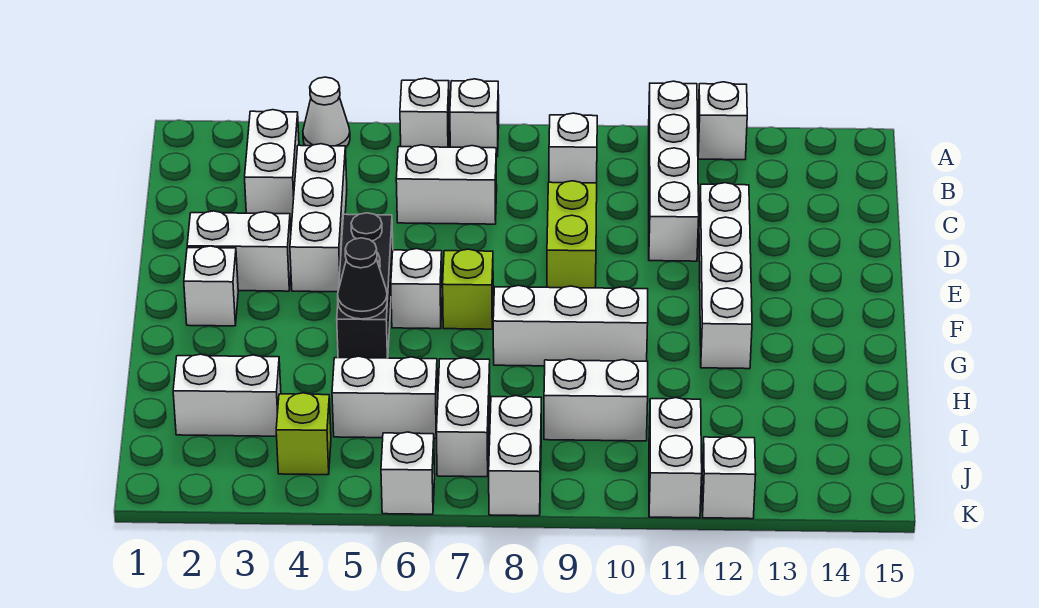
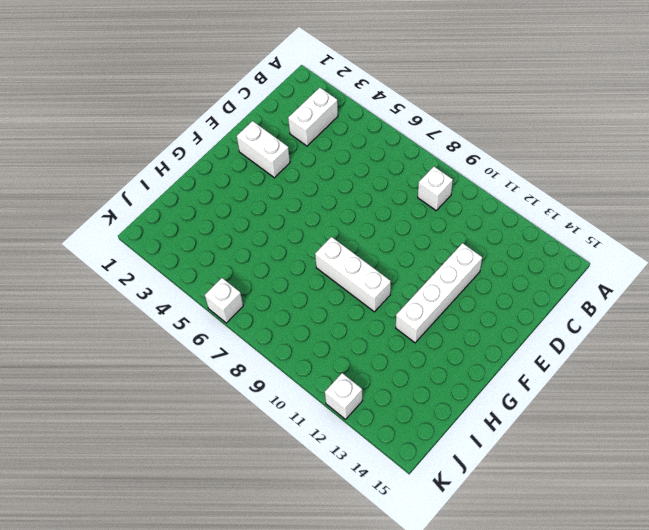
none -> white 1x1 cone [303,77,350,148]
none -> white 1x1 brick [400,78,449,147]
none -> white 1x1 brick [450,79,499,157]

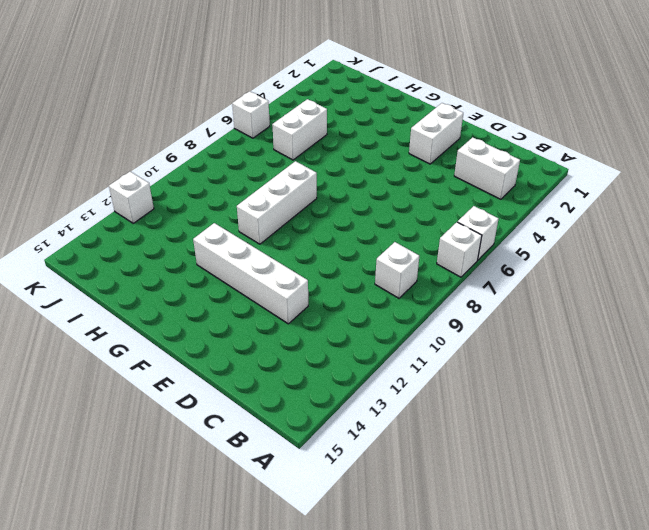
none -> white 1x1 cone [303,77,350,148]
none -> white 1x4 brick [649,81,699,261]
none -> white 1x1 brick [698,82,747,160]

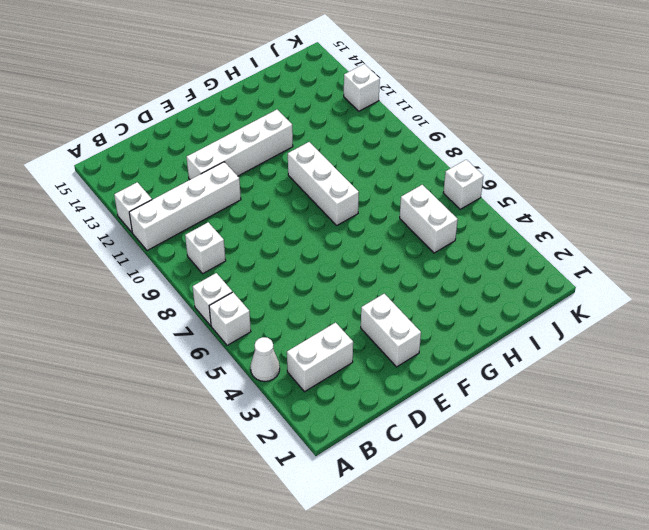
none -> white 1x3 brick [290,144,347,292]
none -> white 1x2 brick [396,145,497,224]
none -> lime 1x2 brick [547,181,597,288]

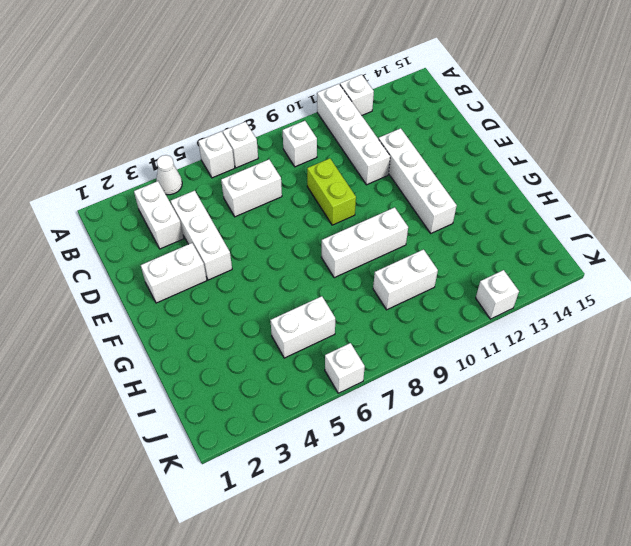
none -> black 1x3 brick [337,213,393,358]
none -> white 1x1 brick [184,246,238,326]
none -> white 1x1 brick [391,249,442,329]

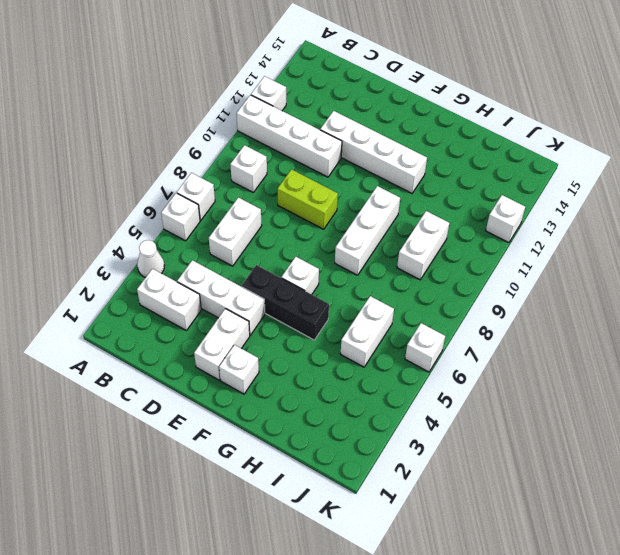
none -> lime 1x1 brick [443,249,493,329]
none -> white 1x2 brick [173,354,281,436]
none -> white 1x2 brick [436,358,490,477]

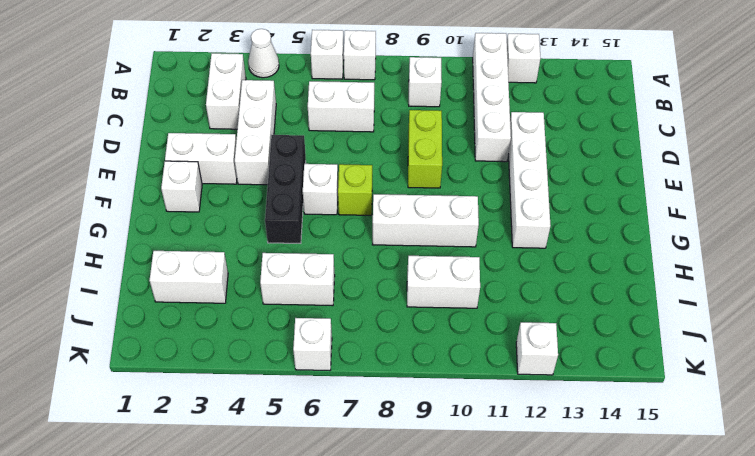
none -> white 1x2 brick [436,358,490,477]
none -> lime 1x1 brick [276,393,331,475]
none -> white 1x2 brick [489,396,541,516]

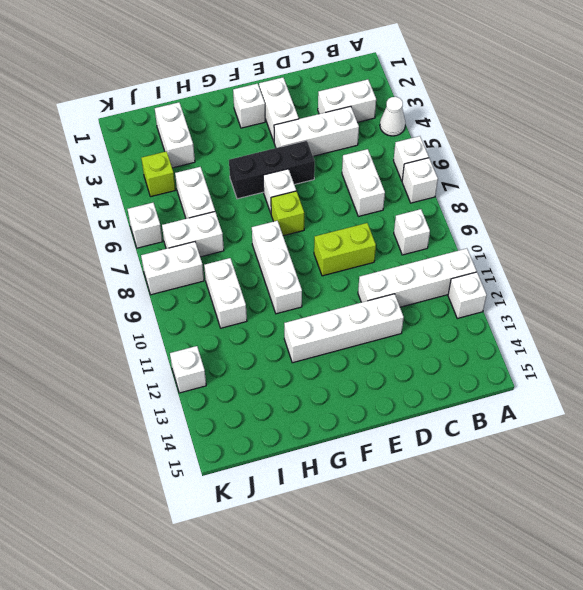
none -> white 1x2 brick [649,398,702,518]
none -> black 1x1 cone [338,238,387,319]

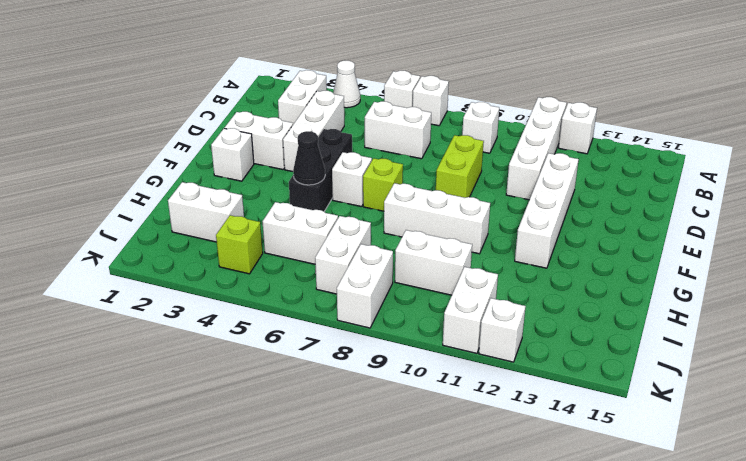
none -> white 1x1 brick [381,432,435,514]

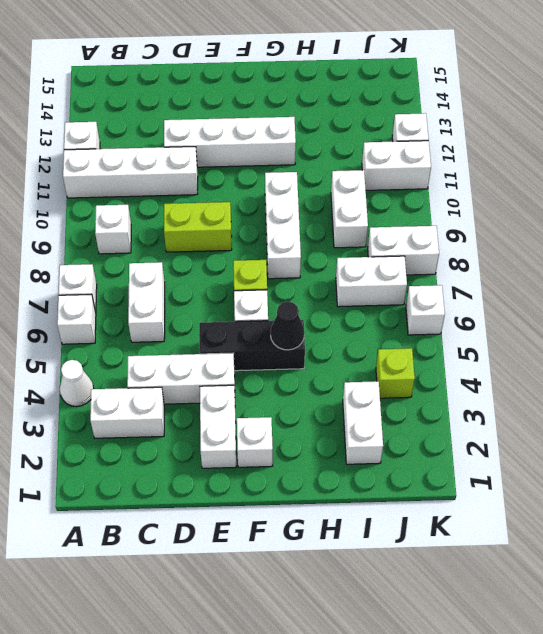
none -> white 1x2 brick [332,356,438,438]

